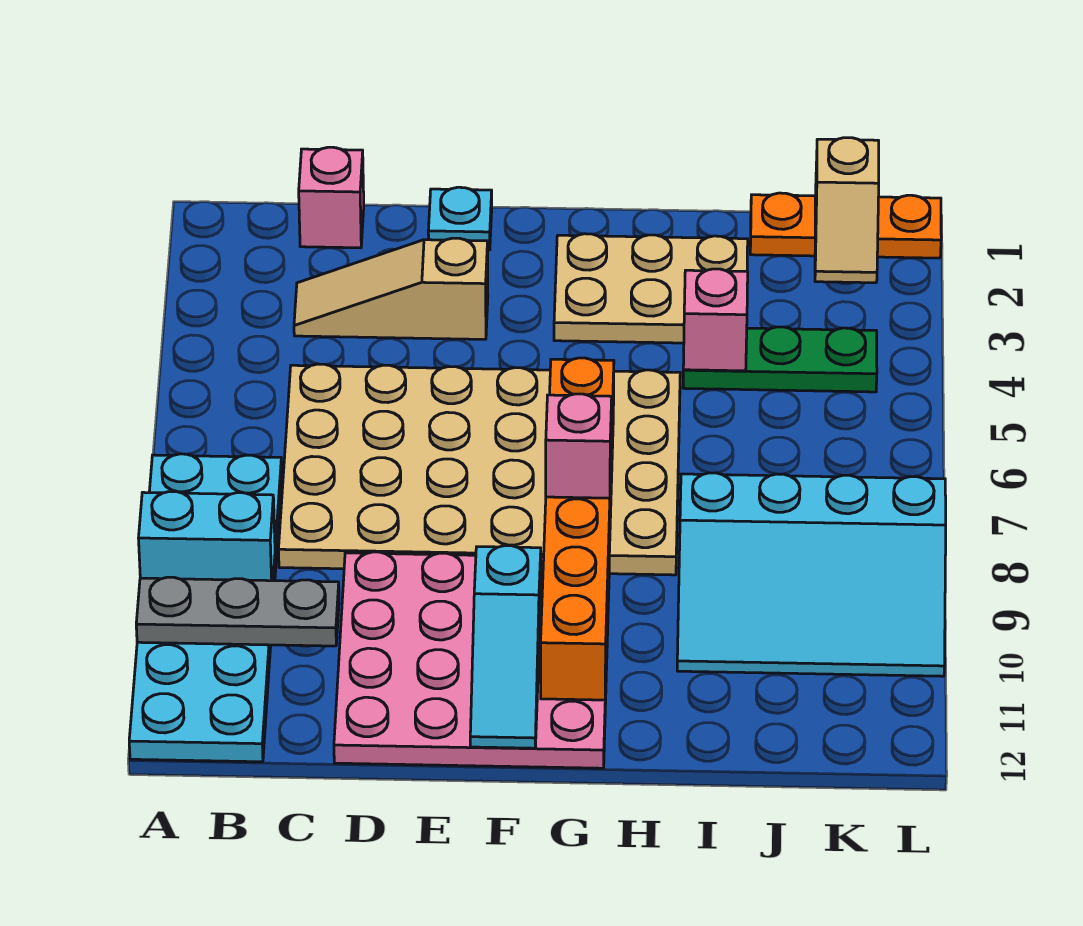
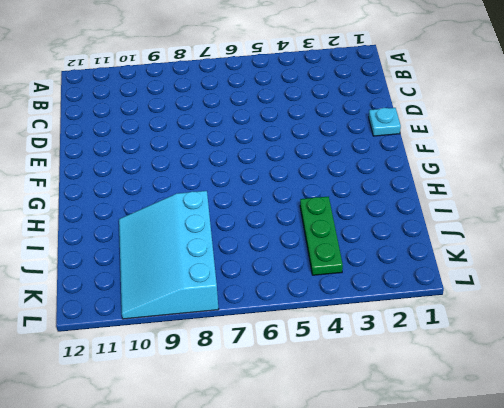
none -> cyan 2x6 plate [129,454,282,762]
none -> pink 1x1 brick [299,147,364,248]
none -> tan 1x3 slope [294,238,488,339]

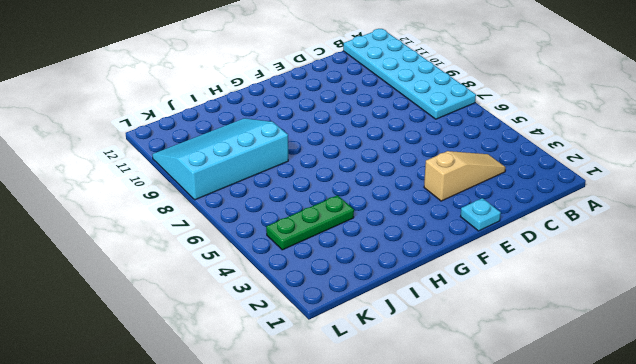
none -> pink 1x1 brick [299,147,364,248]
none -> tan 4x6 plate [278,364,680,575]
none -> pink 4x4 plate [334,552,609,768]

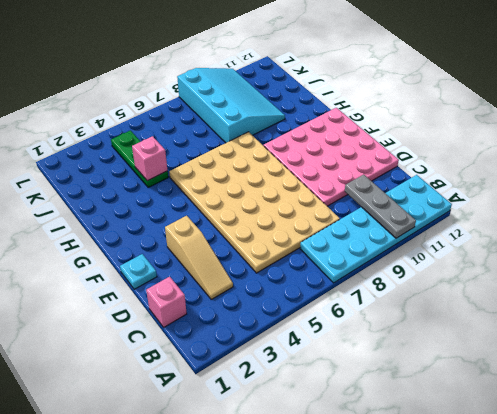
none -> tan 2x3 plate [554,234,748,343]
none -> orange 1x3 plate [750,193,941,258]
none -> cyan 1x2 brick [139,492,275,581]

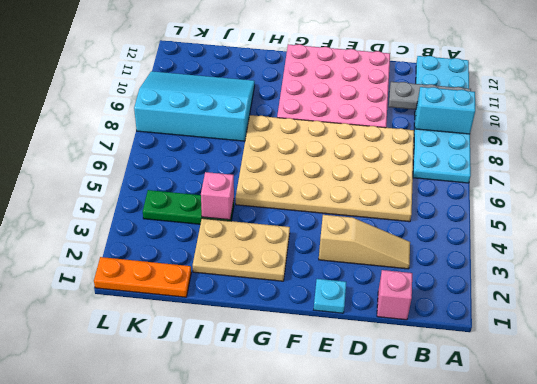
none -> cyan 1x3 slope [470,546,541,748]
none -> orange 1x6 brick [541,358,614,700]
none -> tan 1x2 slope [815,138,879,283]

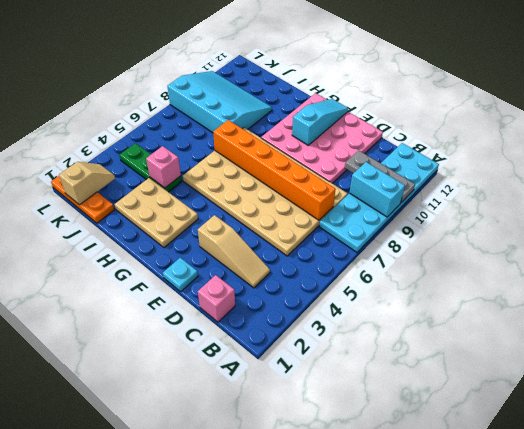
orange 1x6 brick [213,120,336,220] -> orange 1x6 brick turned to [541,358,614,700]
none -> pink 1x1 brick [546,394,612,498]

